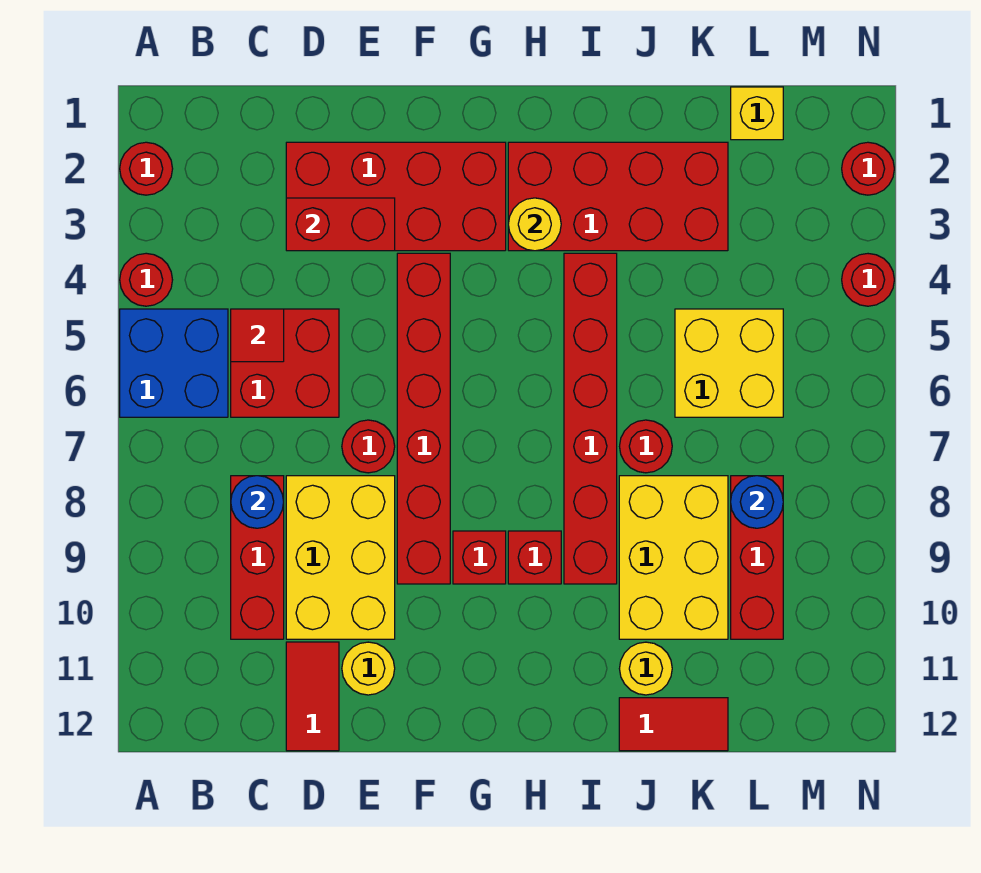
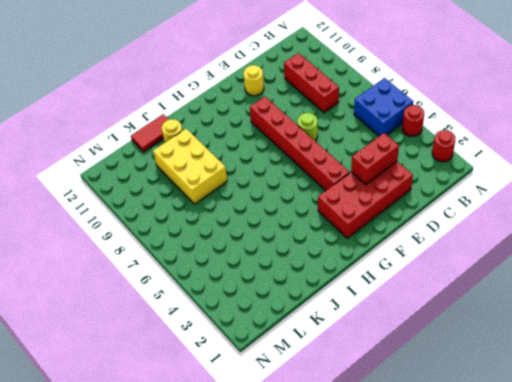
lime 1x1 round brick [297,113,318,141] -> red 1x1 round brick [342,420,395,473]
none -> red 2x2 brick [231,309,339,417]
none -> yellow 2x3 brick [286,476,395,639]
none -> red 1x2 tile [286,642,339,751]

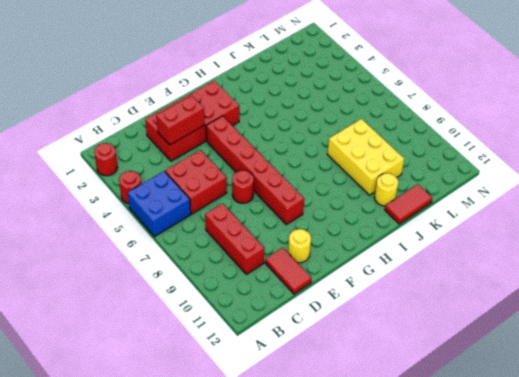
none -> yellow 2x3 brick [286,476,395,639]
none -> red 1x1 brick [453,531,506,584]
none -> red 2x4 brick [508,142,728,251]

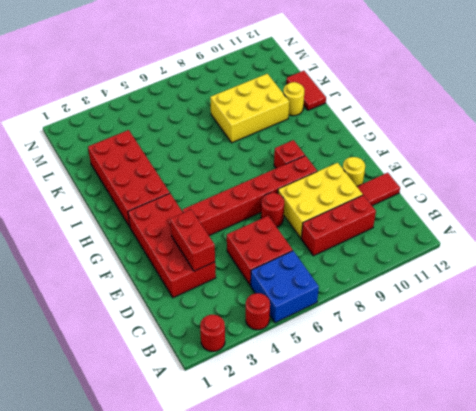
none -> red 1x1 brick [508,531,561,584]
none -> red 1x6 brick [564,253,617,584]
none -> red 1x1 round brick [620,420,672,473]

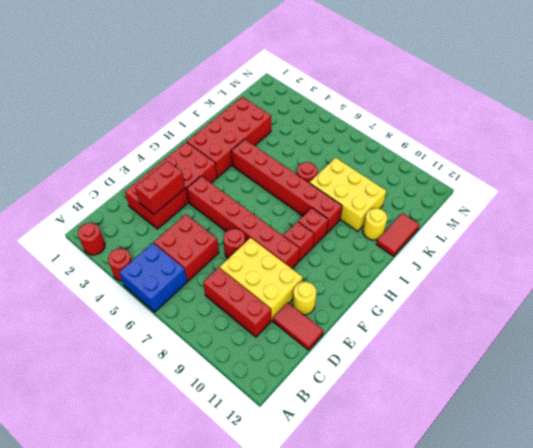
none -> yellow 2x2 brick [675,309,783,417]
none -> yellow 1x1 brick [731,87,783,140]
none -> red 1x3 brick [731,476,783,639]

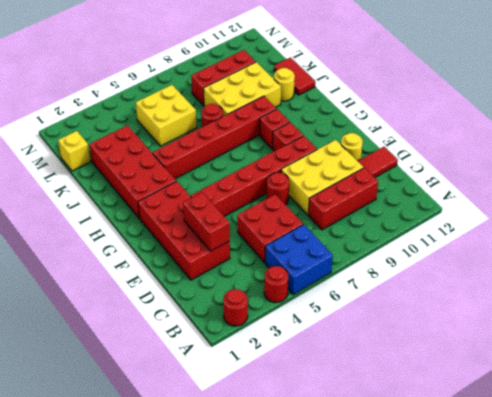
none -> red 1x1 round brick [842,142,894,195]
none -> red 1x1 round brick [842,254,894,306]
none -> red 1x1 tile [231,309,284,362]

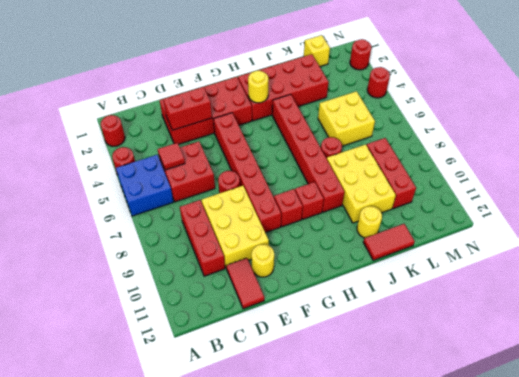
none -> blue 1x1 round brick [231,476,284,528]
none -> blue 1x1 round brick [731,476,783,528]

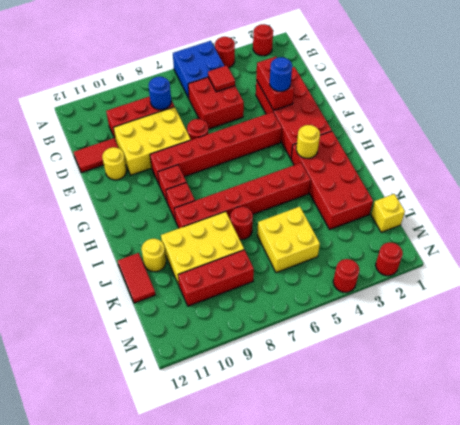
blue 1x1 round brick [270,57,292,91] -> blue 1x1 round brick moved to [731,476,783,528]

